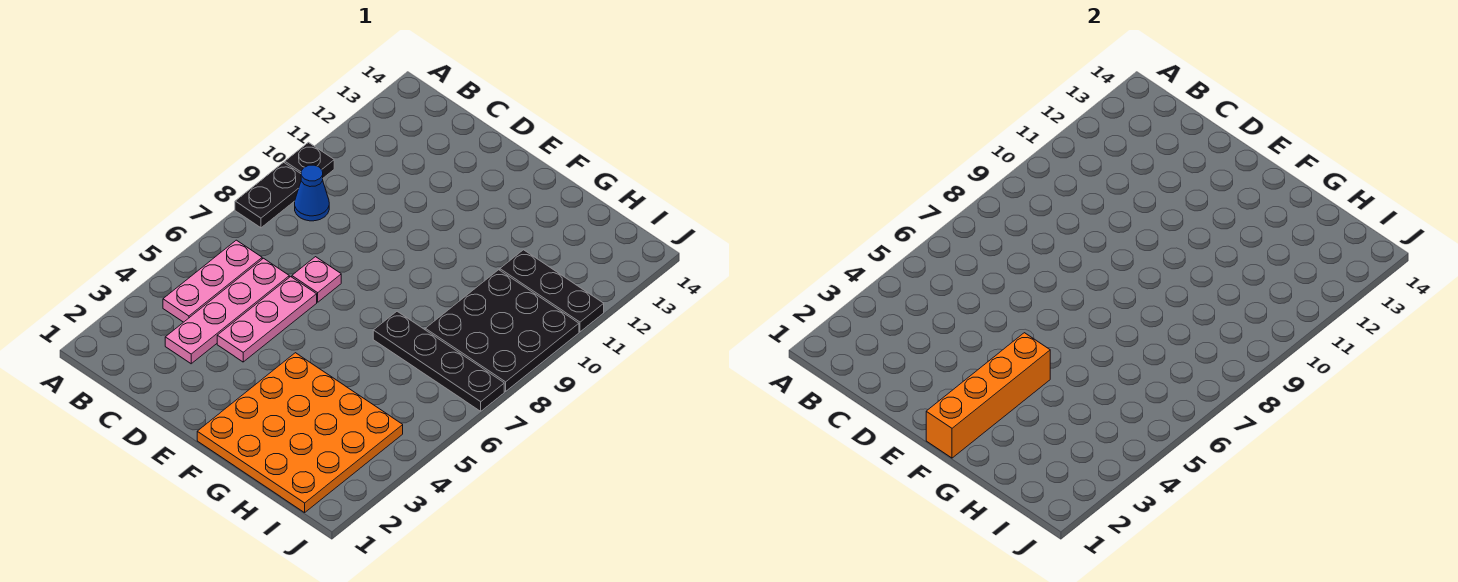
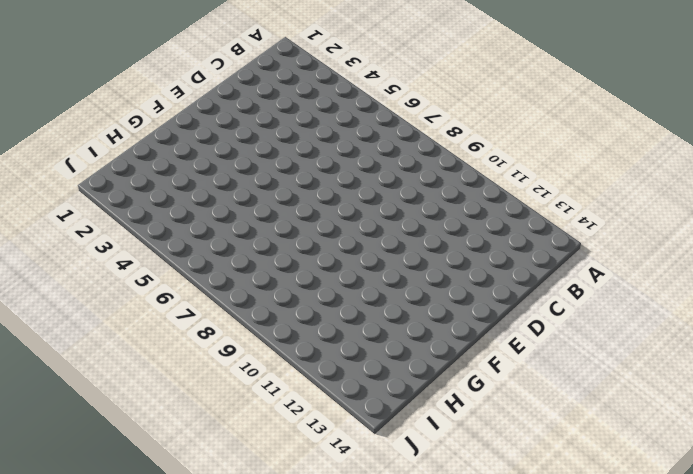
none -> black 1x2 plate [235,162,301,228]
none -> black 1x1 plate [285,142,334,178]
none -> pink 1x3 plate [163,240,262,322]

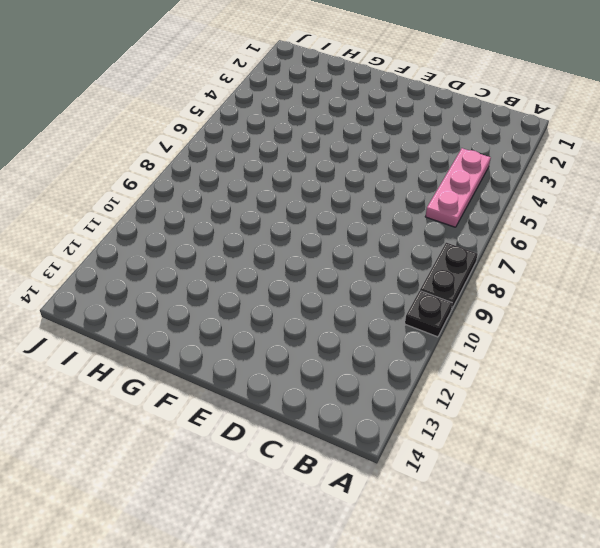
none -> blue 1x1 cone [295,165,329,221]
none -> pink 1x4 plate [165,258,289,364]
none -> pink 1x3 plate [217,277,317,362]

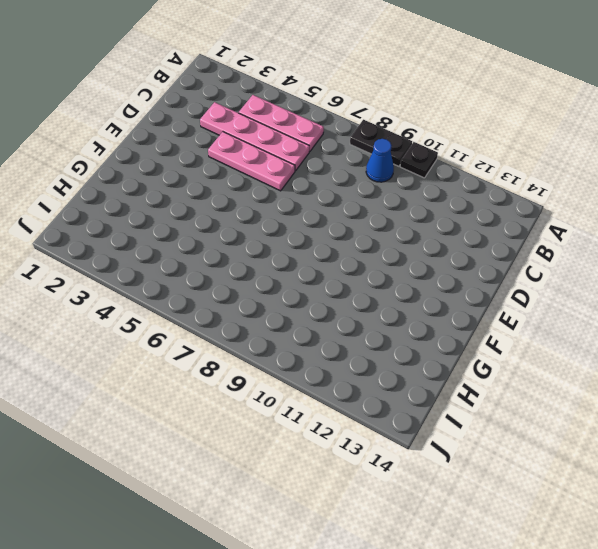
none -> pink 1x1 plate [292,257,341,302]
none -> orange 4x4 plate [197,353,403,513]
none -> black 1x4 plate [373,311,504,411]

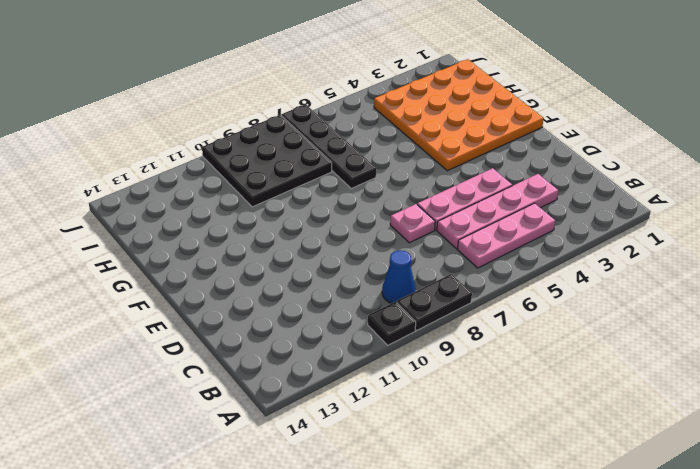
none -> black 1x3 plate [500,250,604,332]
none -> orange 1x4 brick [926,333,1050,458]

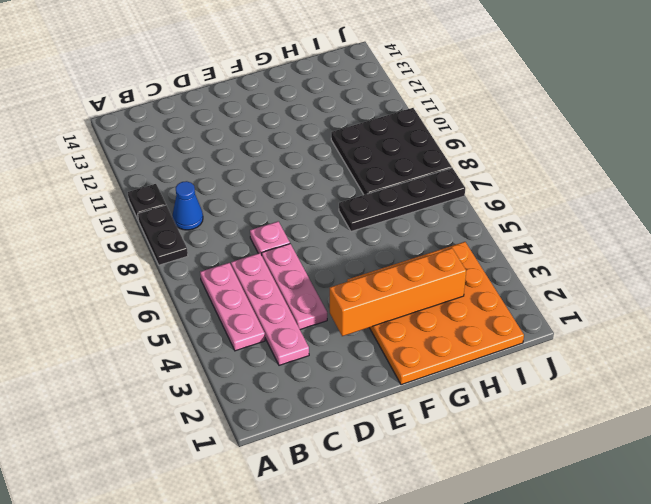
orange 1x4 brick [330,248,466,336] -> orange 1x4 brick turned to [926,333,1050,458]
none -> black 1x3 plate [500,250,604,332]

